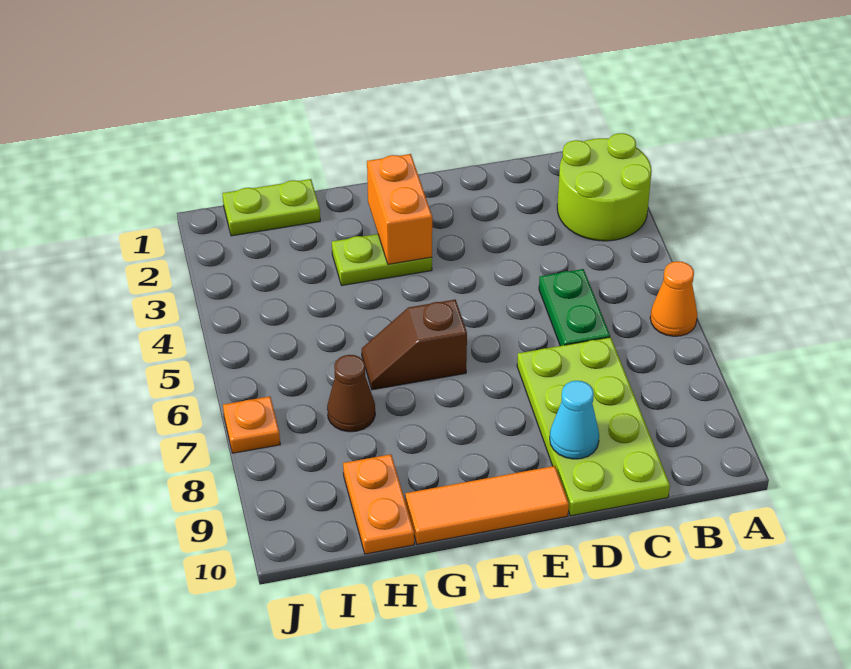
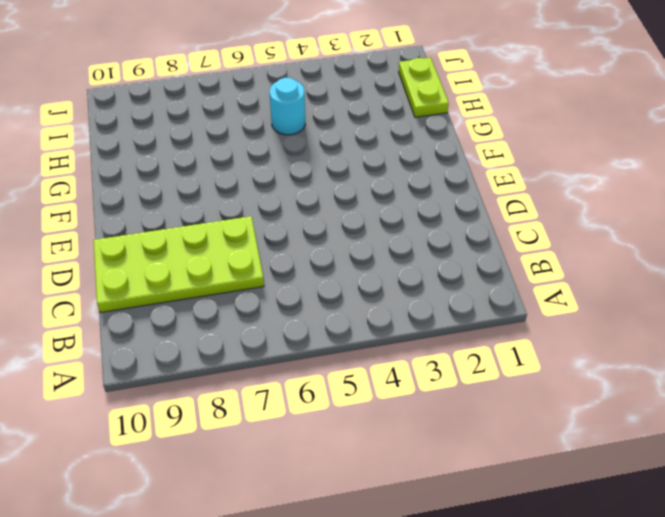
cyan 1x1 round brick [270,78,305,135] -> none
none -> lime 2x2 round brick [557,133,652,241]
none -> orange 1x1 cone [650,261,697,336]
none -> green 1x2 plate [539,269,610,346]

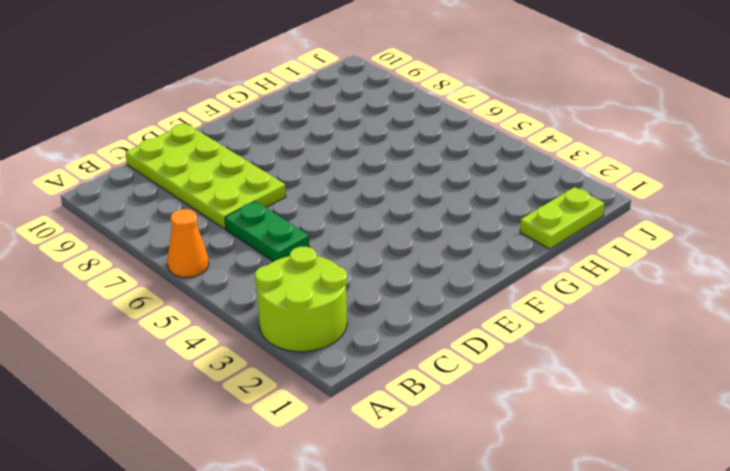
none -> orange 1x3 tile [405,466,569,544]
none -> lime 1x2 plate [332,234,432,285]
none -> brown 1x2 slope [362,300,467,390]

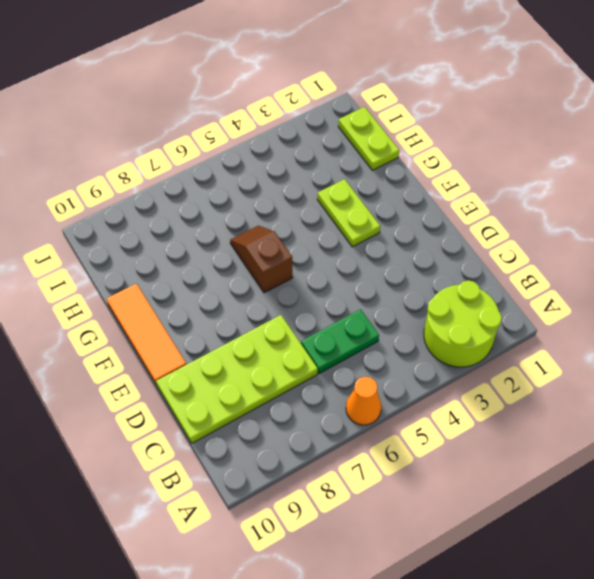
none -> brown 1x1 cone [327,355,375,432]
none -> orange 1x2 plate [343,454,414,554]
none -> orange 1x1 plate [223,396,280,453]

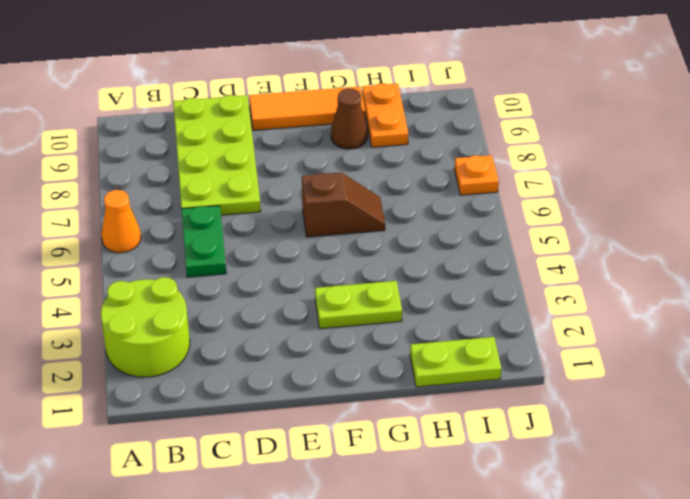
brown 1x1 cone [331,88,368,149] -> brown 1x1 cone moved to [327,355,375,432]
none -> cyan 1x1 cone [550,381,599,459]
none -> orange 1x2 brick [367,154,432,264]

